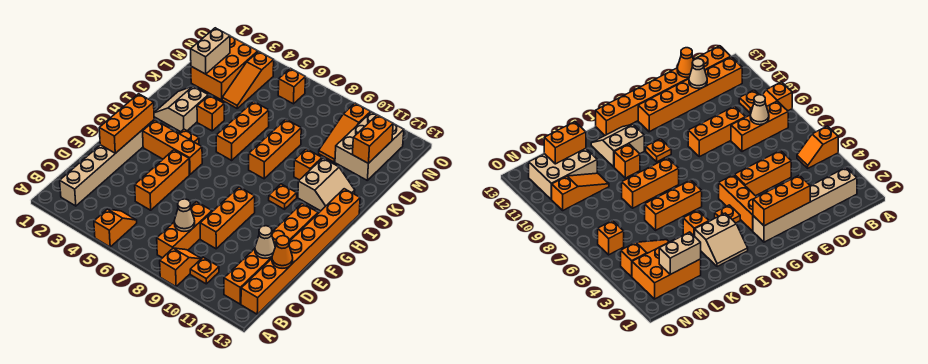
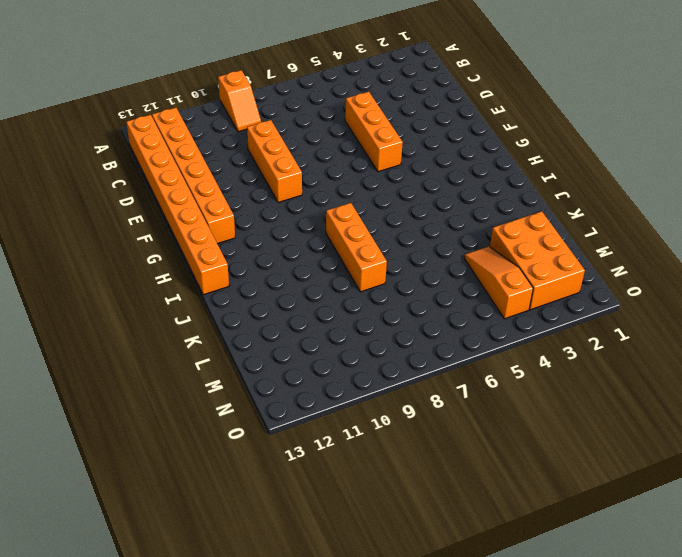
none -> orange 1x2 slope [94,209,137,247]
none -> tan 1x6 brick [60,120,154,206]
none -> orange 1x3 brick [157,202,212,258]

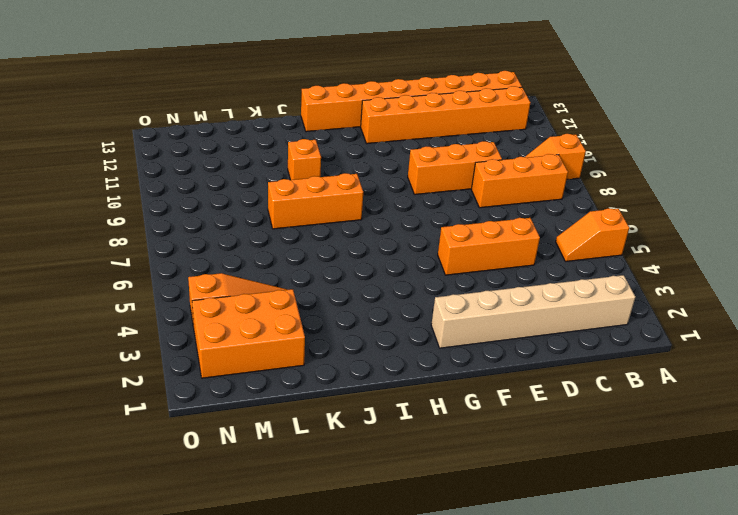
none -> orange 1x1 plate [190,257,219,284]
none -> orange 1x3 brick [143,120,202,174]
none -> orange 1x1 plate [179,129,199,144]

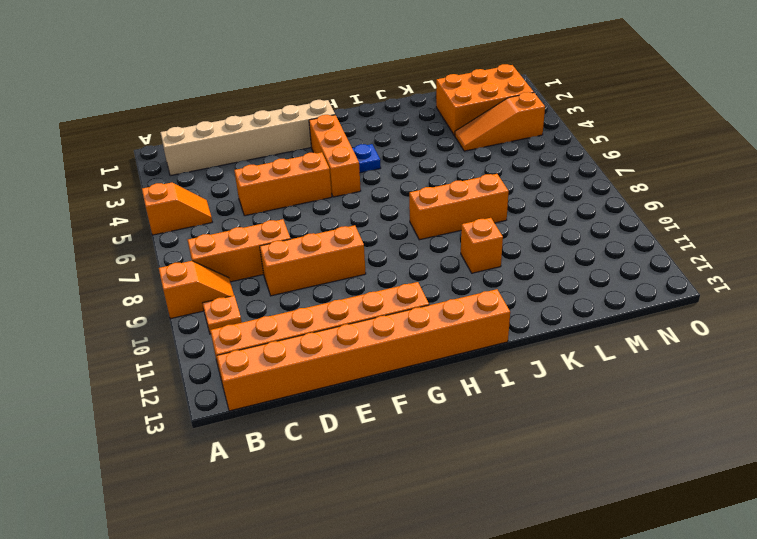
blue 1x1 plate [352,144,381,173] -> orange 1x1 plate [179,129,199,144]
none -> orange 1x1 plate [269,184,297,209]
none -> tan 2x2 slope [154,86,208,132]
none -> orange 1x3 brick [216,101,269,160]

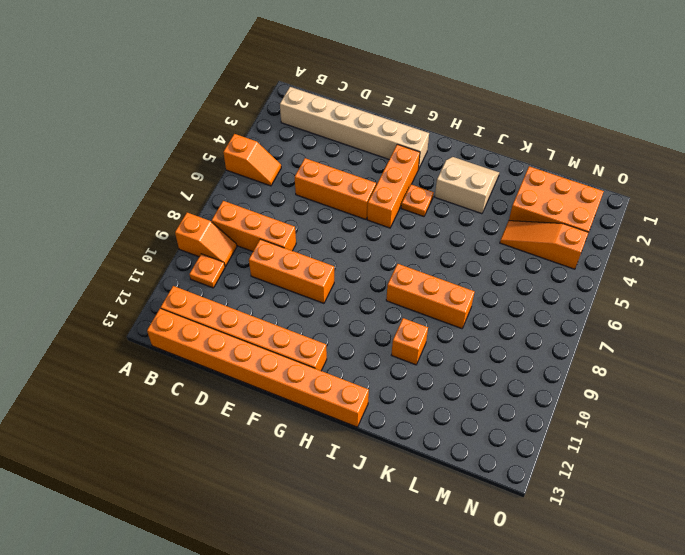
none -> orange 1x1 plate [269,184,297,209]
none -> orange 1x3 brick [216,101,269,160]
none -> tan 2x2 slope [298,158,355,211]

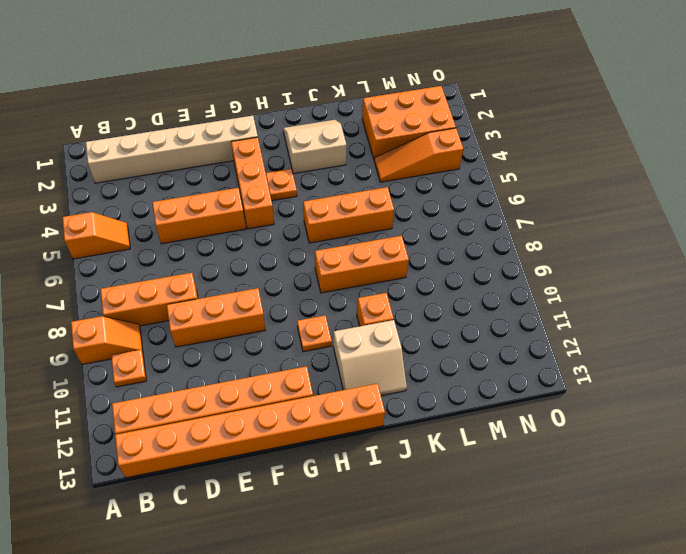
none -> orange 1x1 brick [197,95,224,131]
none -> orange 1x3 slope [319,103,371,162]
none -> tan 2x3 brick [335,112,404,180]

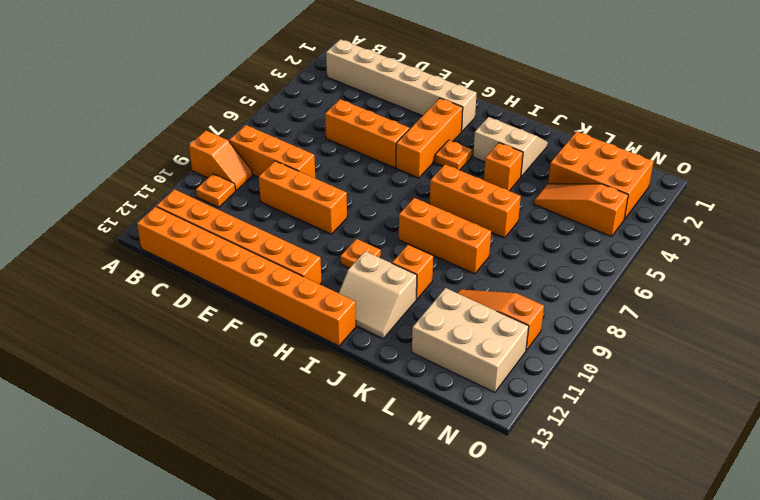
none -> orange 1x2 slope [94,209,137,247]
none -> orange 1x1 brick [278,68,305,104]
none -> tan 1x1 cone [174,199,195,231]

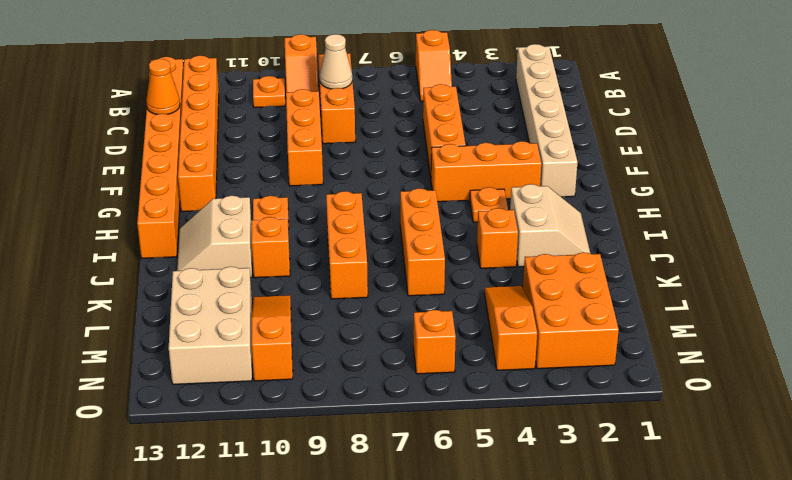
none -> tan 1x1 cone [255,226,275,258]
none -> orange 1x3 brick [99,94,154,153]
none -> tan 1x2 brick [191,28,230,74]

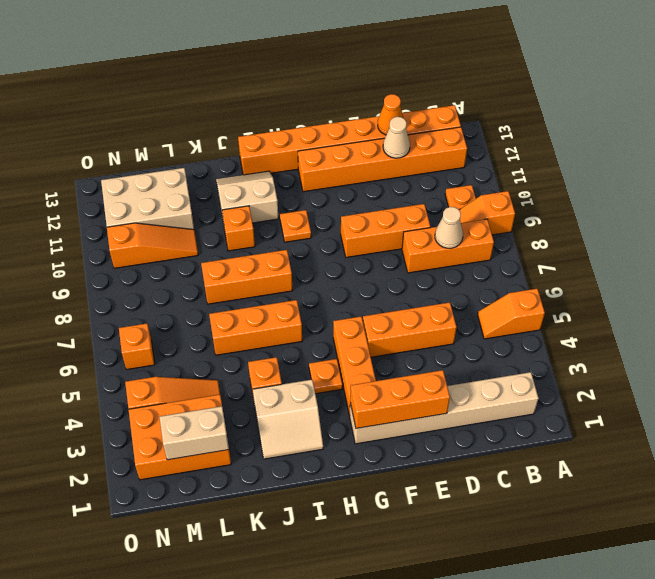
none -> orange 1x2 brick [352,115,393,163]

